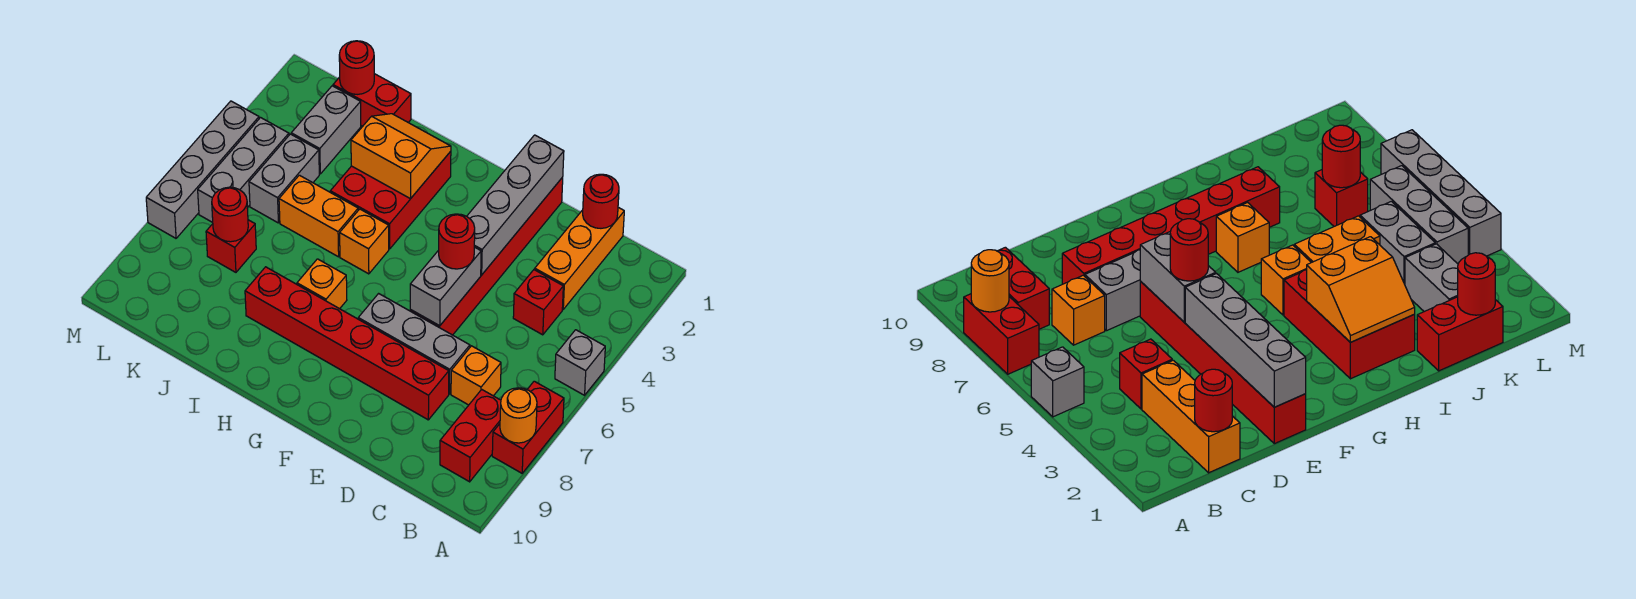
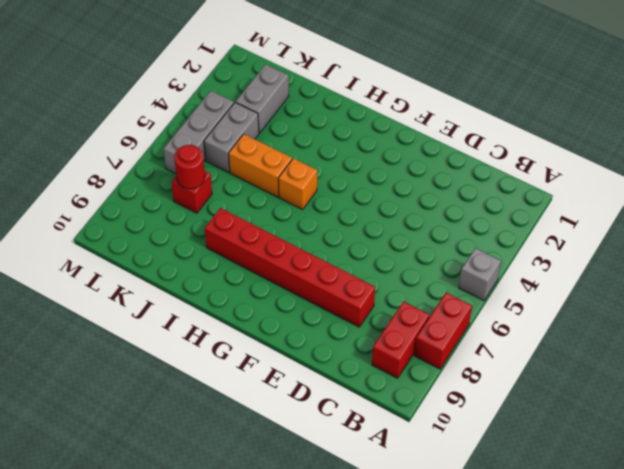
none -> orange 1x3 brick [535,207,624,309]
none -> red 1x1 brick [513,270,563,335]
none -> orange 1x1 brick [451,346,501,405]

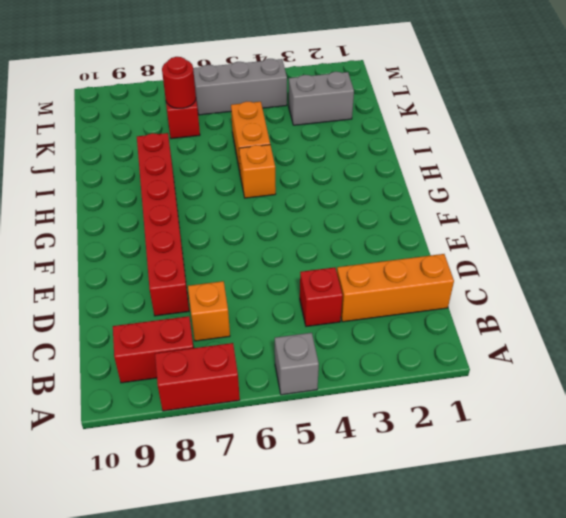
none -> grey 1x3 brick [358,294,470,394]
none -> red 1x6 brick [410,177,563,335]
none -> red 2x3 brick [330,151,451,249]

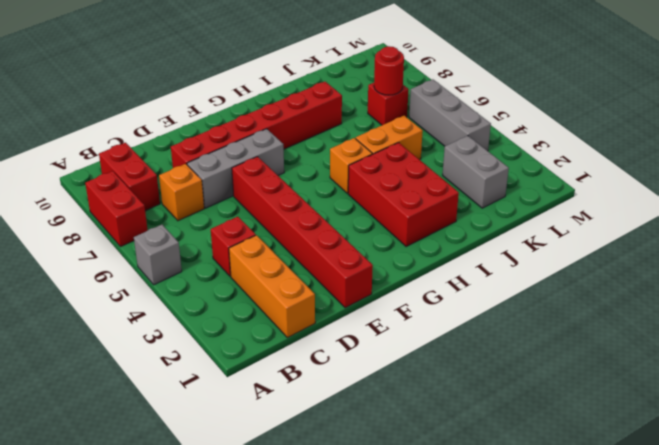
none -> orange 1x1 brick [297,259,347,309]
none -> red 1x2 brick [333,74,411,126]
none -> grey 1x2 brick [249,134,319,223]

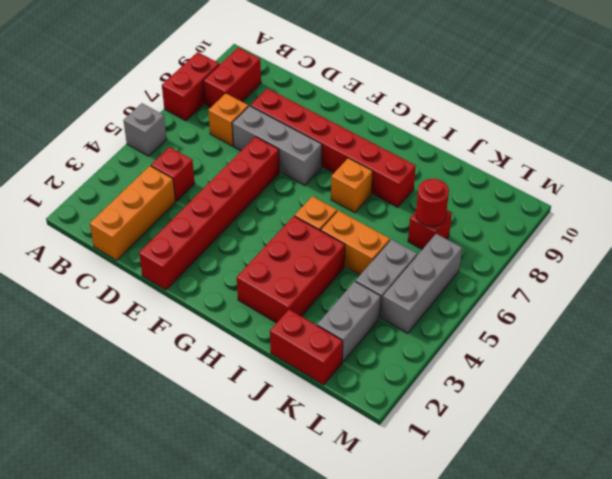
none -> grey 1x4 brick [146,101,259,238]
none -> orange 1x1 round brick [500,388,537,443]
none -> red 1x1 round brick [583,174,619,228]

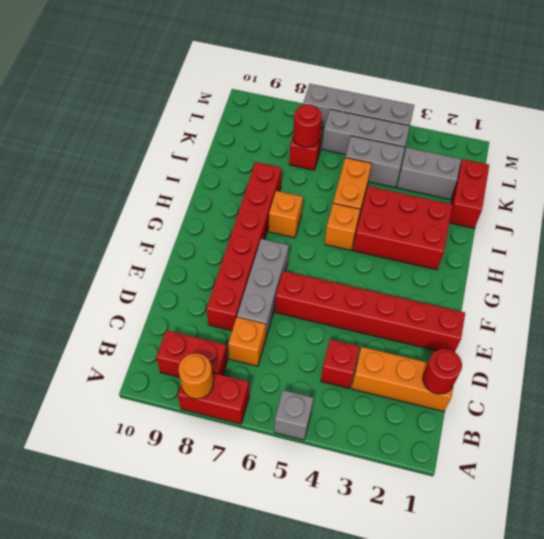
none -> grey 1x4 brick [467,135,564,275]
none -> grey 1x2 brick [410,247,481,326]
none -> orange 2x2 slope [351,114,451,199]

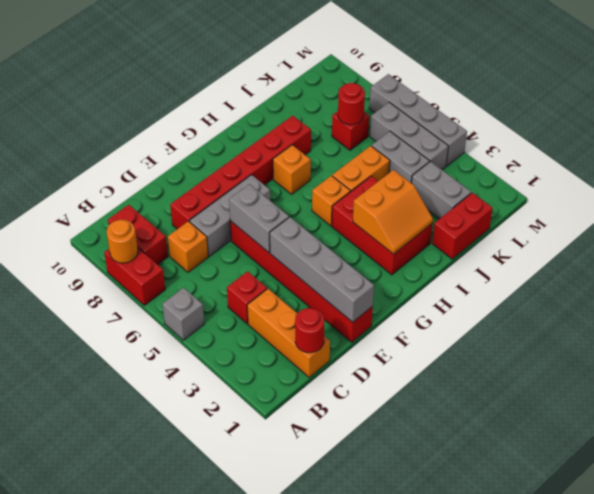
none -> red 1x1 round brick [339,41,374,94]
none -> red 1x1 round brick [439,214,475,269]

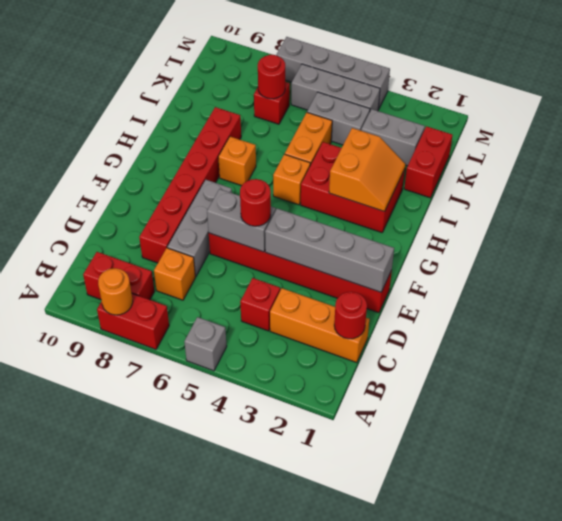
none -> red 1x1 round brick [339,41,374,94]

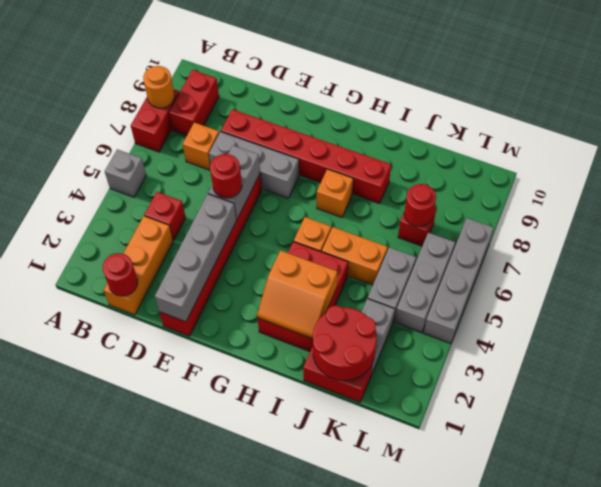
red 2x2 round brick [313,306,377,381] -> red 1x1 round brick [339,41,374,94]

